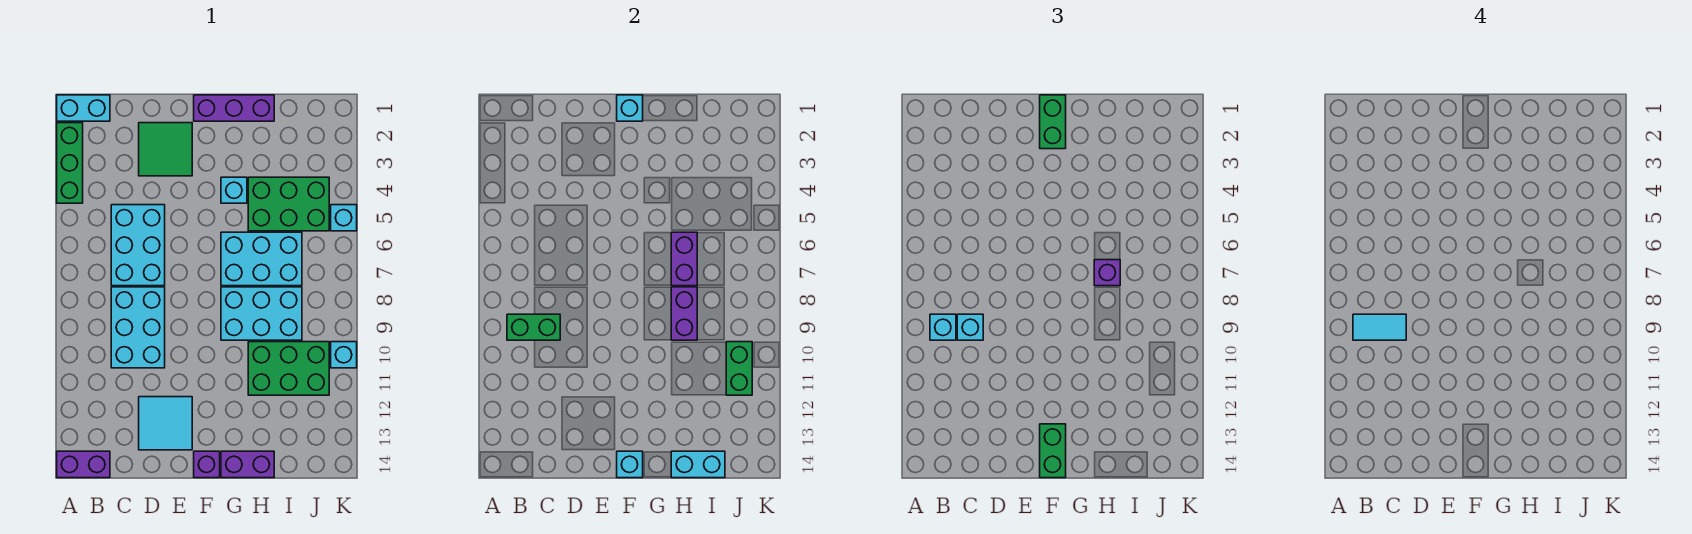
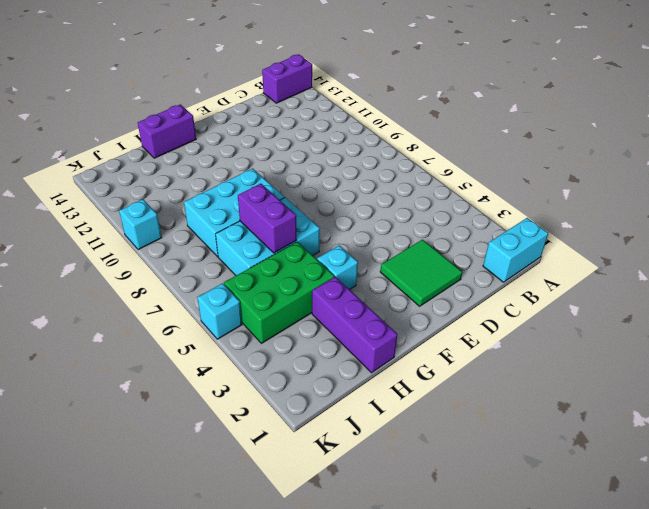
purple 1x3 brick [312,277,398,373] -> purple 1x3 brick turned to [194,95,274,121]
none -> green 1x3 brick [57,123,83,203]
none -> cyan 2x3 brick [111,205,165,286]
none -> cyan 2x3 brick [111,287,165,368]
none -> cyan 2x2 tile [139,397,192,450]

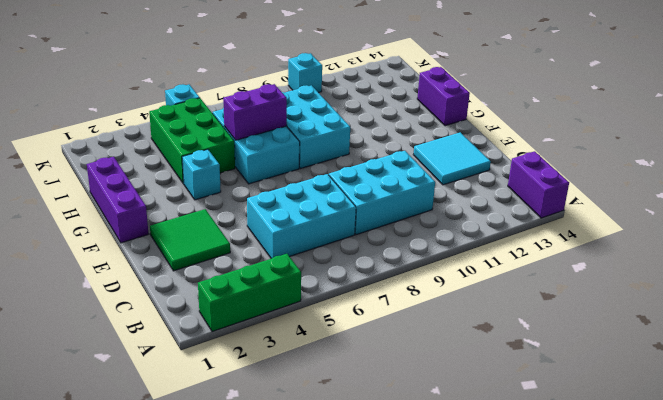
none -> cyan 1x2 brick [57,95,110,121]
none -> purple 1x1 brick [194,451,220,478]
none -> green 2x3 brick [248,342,329,395]
none -> green 1x2 brick [507,314,560,340]

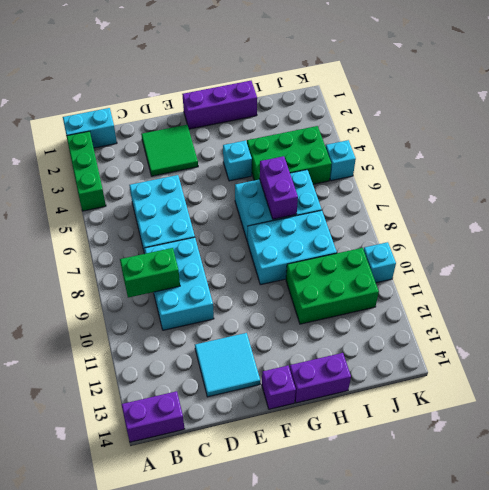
none -> cyan 1x1 brick [617,95,643,121]
none -> cyan 1x1 brick [617,451,643,478]
none -> purple 1x2 brick [671,287,697,340]
none -> cyan 1x2 brick [671,451,725,478]

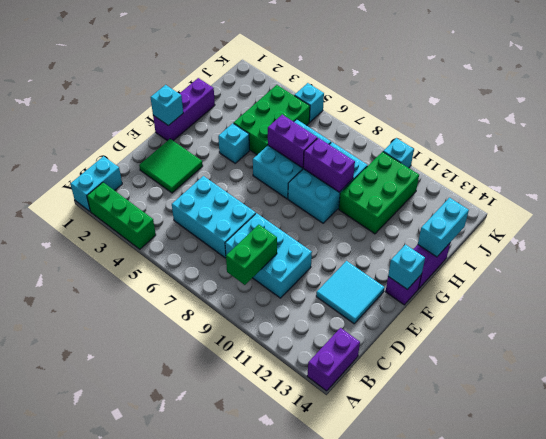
none -> green 1x2 brick [726,342,752,395]
none -> cyan 1x1 brick [930,314,956,340]
none -> cyan 1x1 brick [957,314,983,340]
none -> green 1x2 brick [1040,95,1066,149]

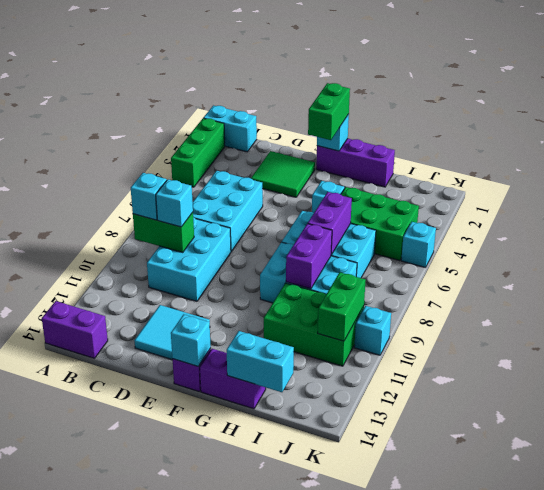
none -> green 1x2 brick [1040,424,1066,478]
none -> purple 1x1 brick [1094,260,1120,286]
none -> cyan 1x2 tile [1353,314,1406,340]

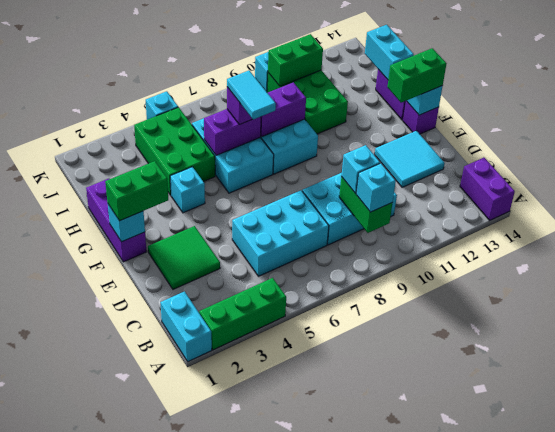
cyan 1x2 tile [227,71,276,120] -> cyan 1x2 tile moved to [1353,314,1406,340]

